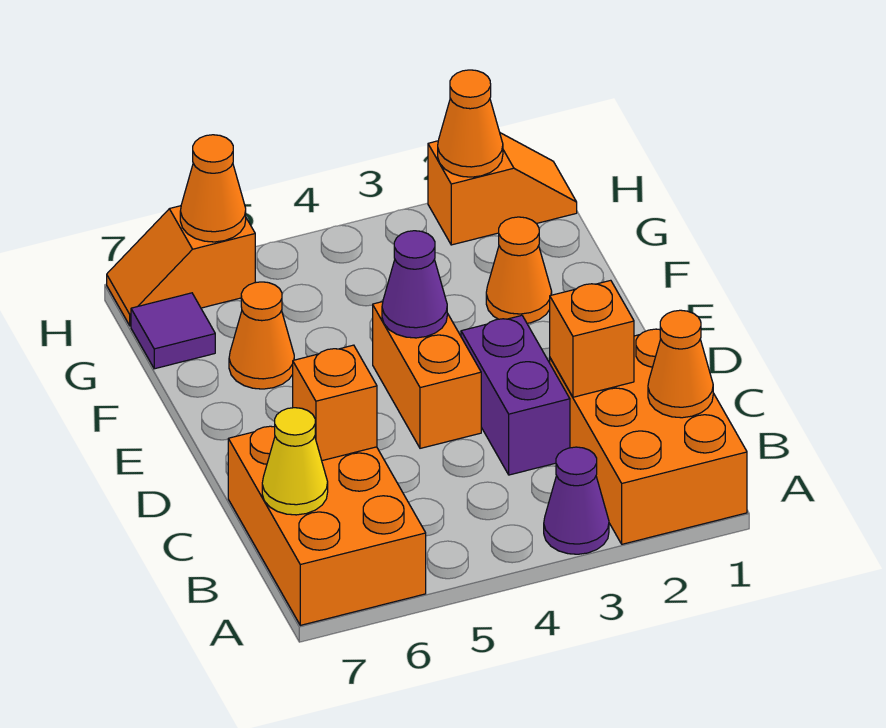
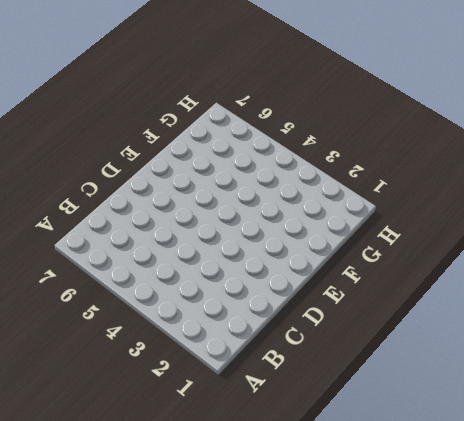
none -> orange 2x3 brick [550,329,747,544]
none -> purple 1x1 cone [544,447,609,554]
none -> orange 2x3 brick [228,426,426,625]

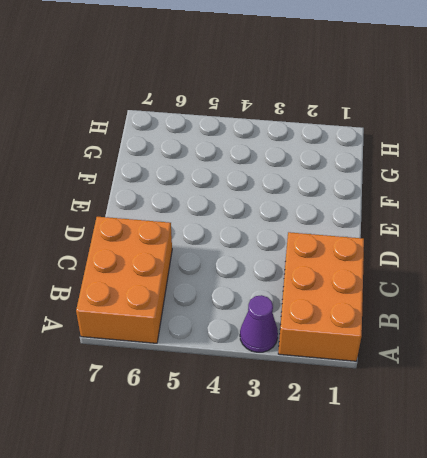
none -> purple 1x2 brick [461,315,570,475]
none -> orange 1x2 brick [373,302,481,448]
none -> orange 1x1 cone [486,217,552,323]

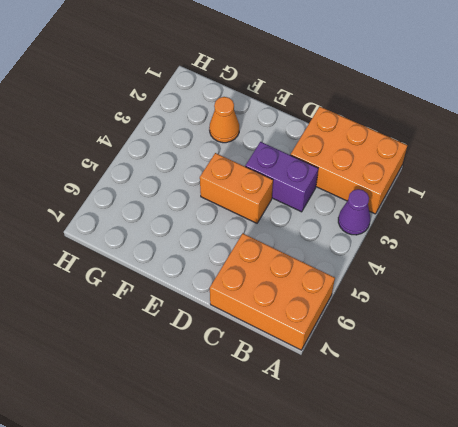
none -> orange 1x1 cone [229,282,294,389]
none -> purple 1x1 tile [131,293,215,369]
none -> orange 1x2 slope [428,133,577,245]

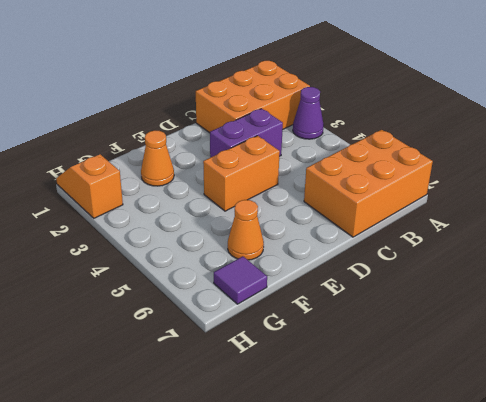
none -> orange 1x2 slope [107,206,255,326]
none -> orange 1x1 cone [648,310,713,418]
none -> yellow 1x1 cone [262,408,328,515]

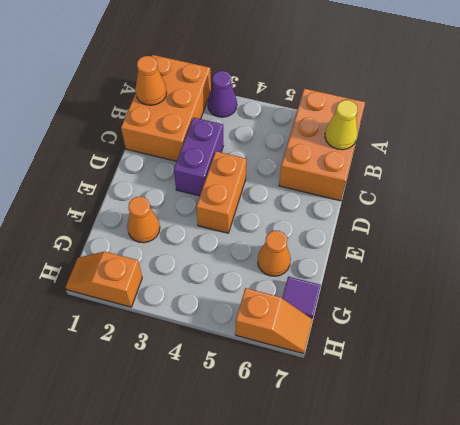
none -> orange 1x1 brick [550,280,634,397]
none -> orange 1x1 brick [293,345,377,461]
none -> purple 1x1 cone [382,231,447,338]

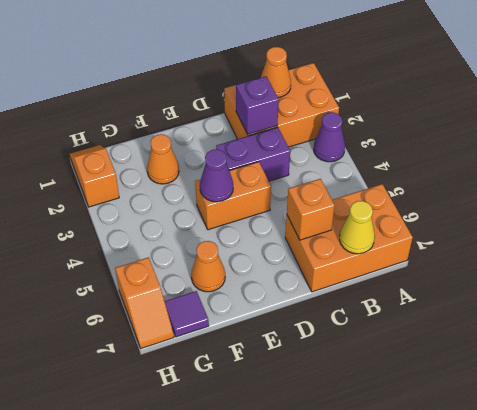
purple 1x1 brick [236,76,279,134] -> orange 1x1 brick [550,280,634,397]
none -> orange 1x1 cone [438,70,503,177]
none -> orange 1x1 cone [180,135,246,242]

